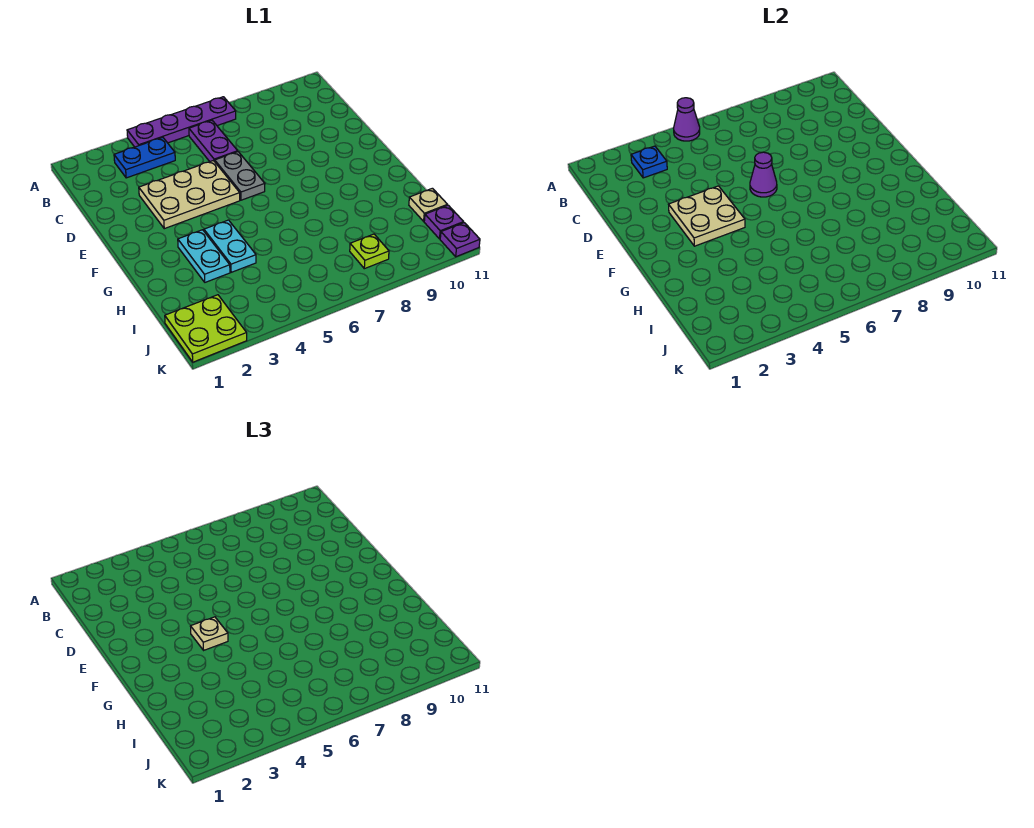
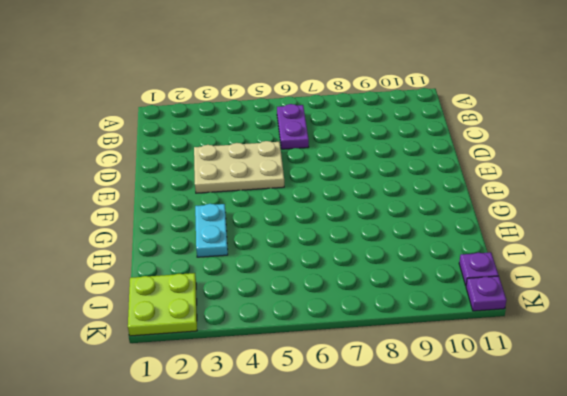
none -> purple 1x4 plate [127,97,236,147]
none -> blue 1x2 plate [114,137,175,178]
none -> grey 1x2 plate [215,152,265,200]

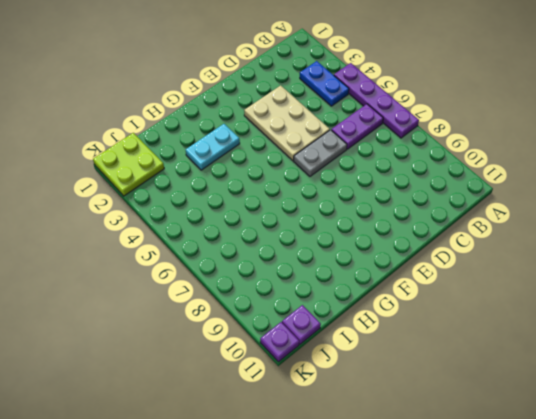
none -> cyan 1x2 plate [204,220,256,272]
none -> tan 1x1 plate [409,188,447,221]
none -> lime 1x1 plate [350,234,389,269]

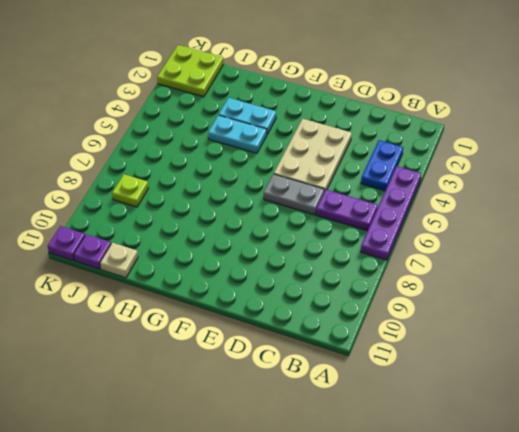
none -> purple 1x1 cone [674,98,700,141]
none -> blue 1x1 plate [631,146,667,178]
none -> tan 2x2 plate [669,186,745,246]

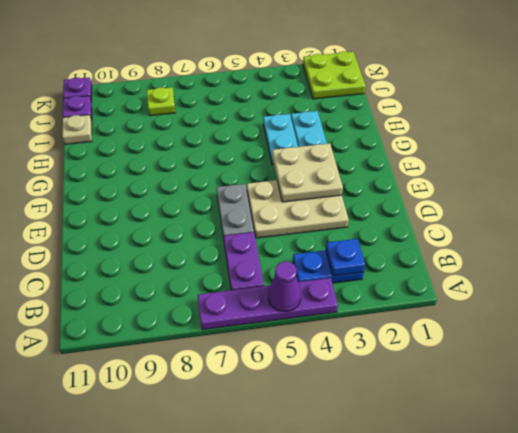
none -> purple 1x1 cone [750,152,777,197]
none -> tan 1x1 plate [190,617,228,650]

